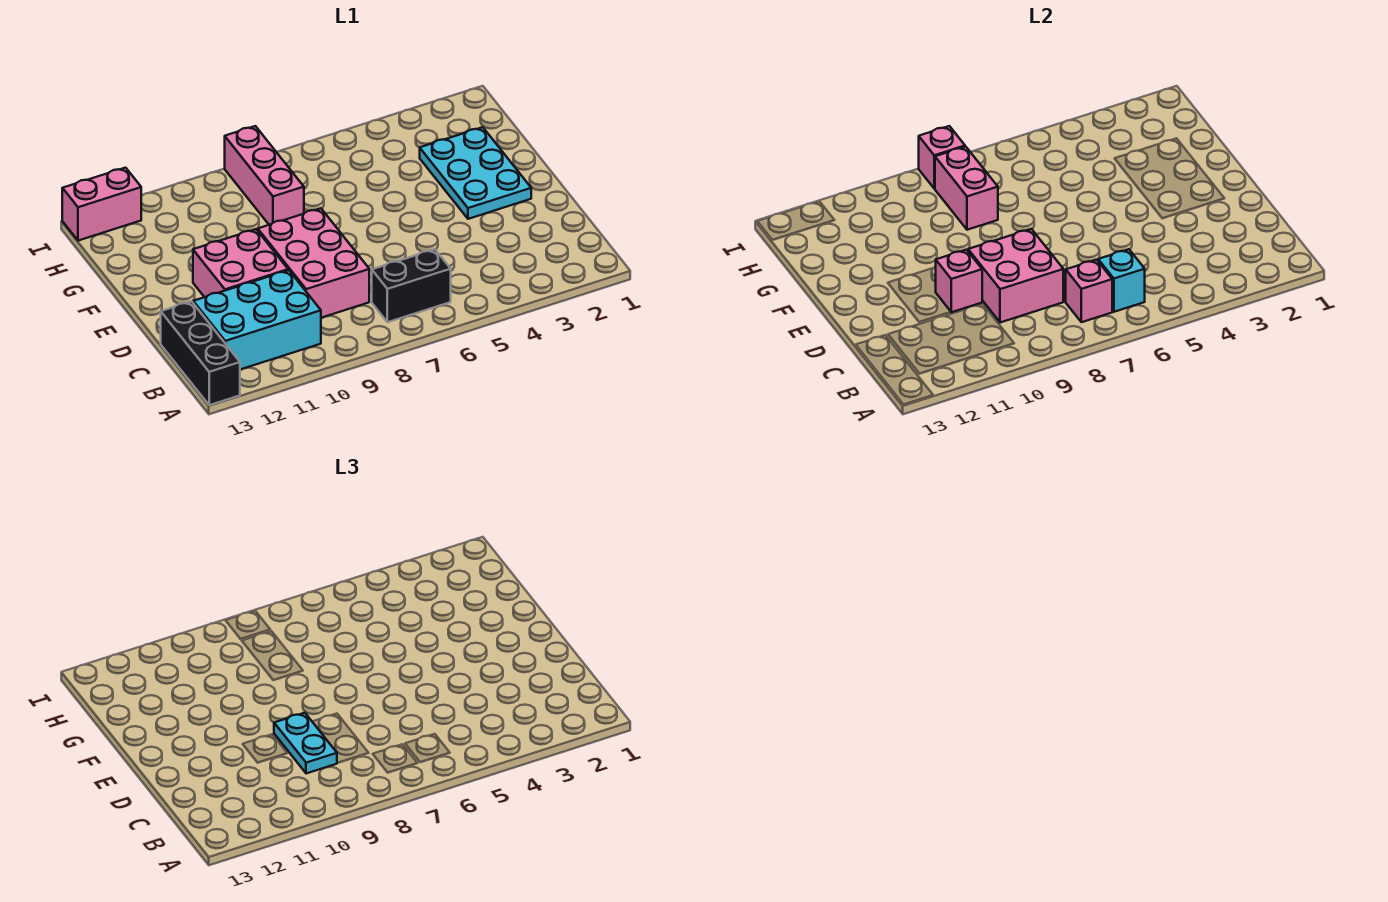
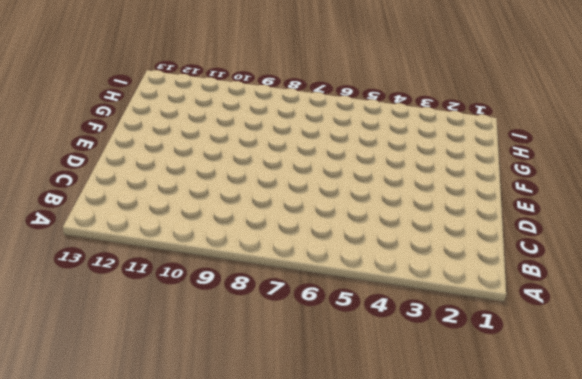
none -> black 1x3 brick [161,302,240,405]
none -> black 1x2 brick [372,249,451,322]
none -> cyan 2x3 brick [193,270,321,370]

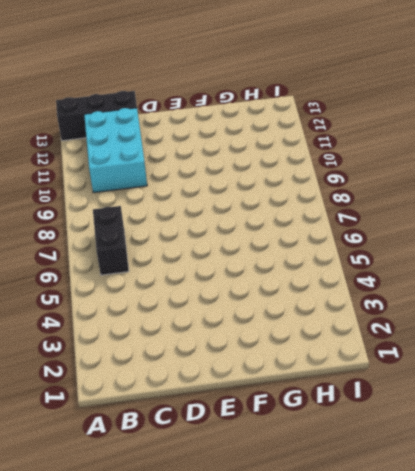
none -> pink 2x3 brick [258,208,369,318]
none -> pink 2x2 brick [193,229,288,297]
none -> cyan 2x3 plate [420,127,531,219]

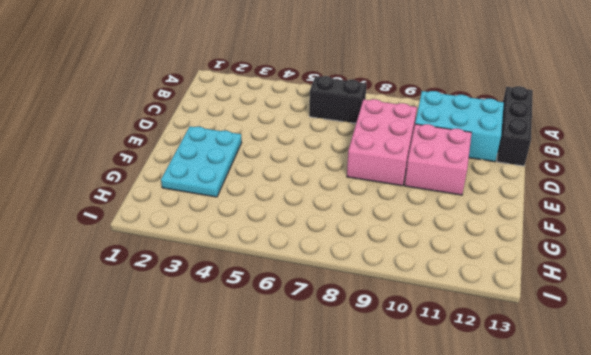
none -> pink 1x3 brick [225,126,304,225]
none -> pink 1x2 brick [62,168,141,241]
none -> cyan 1x1 brick [1098,249,1145,312]

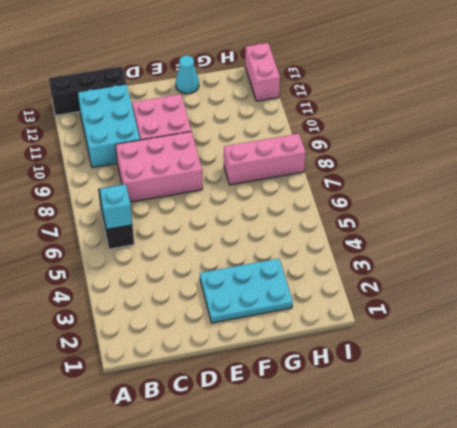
cyan 1x1 cone [176,56,199,94] -> none
none -> pink 1x1 brick [1066,260,1112,322]
none -> pink 2x2 brick [968,229,1063,323]
none -> pink 1x1 brick [936,250,982,312]

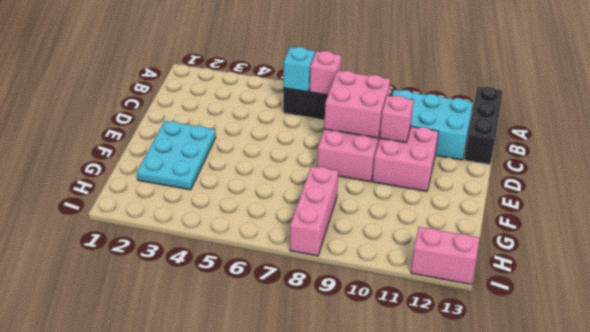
none -> pink 1x2 brick [935,147,998,230]
none -> pink 1x1 brick [919,126,965,189]
none -> cyan 1x2 plate [274,713,337,774]

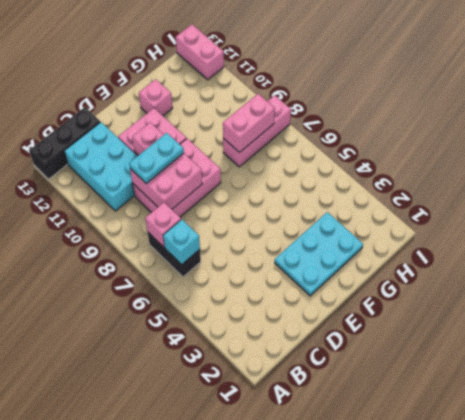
pink 1x1 brick [139,79,172,116] -> pink 1x1 brick moved to [919,126,965,189]

